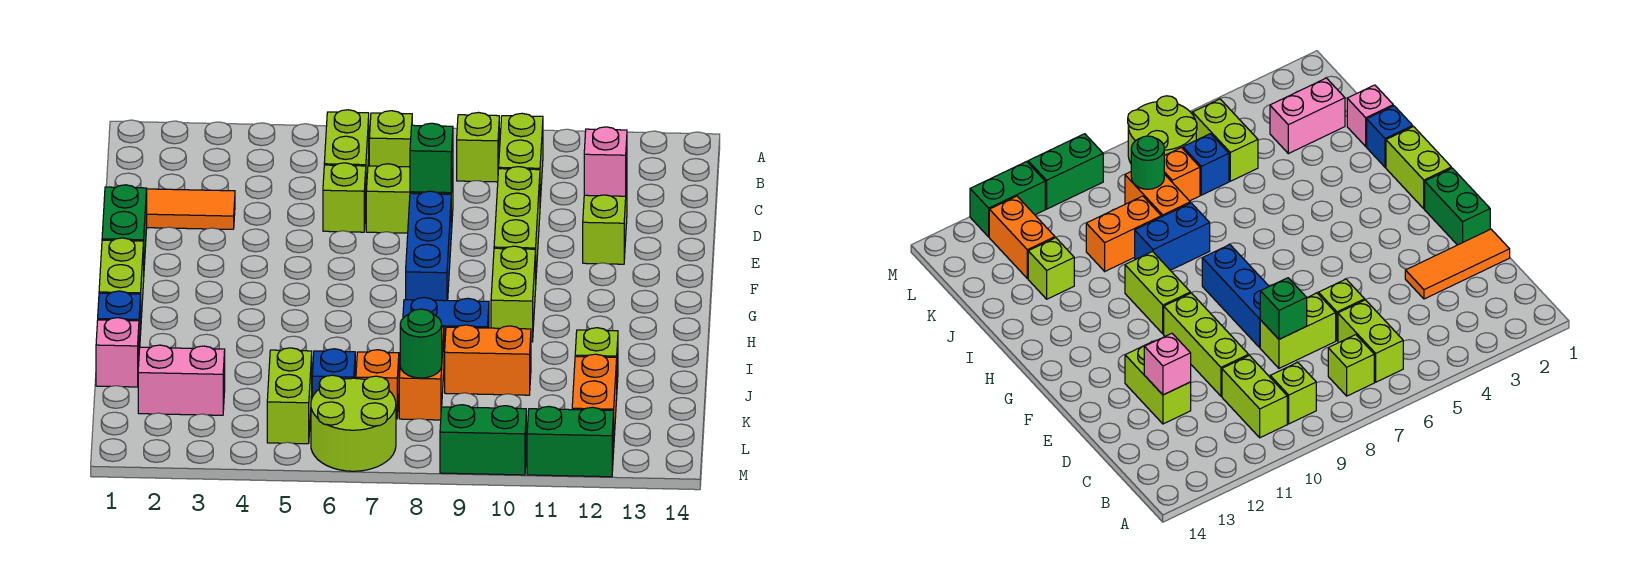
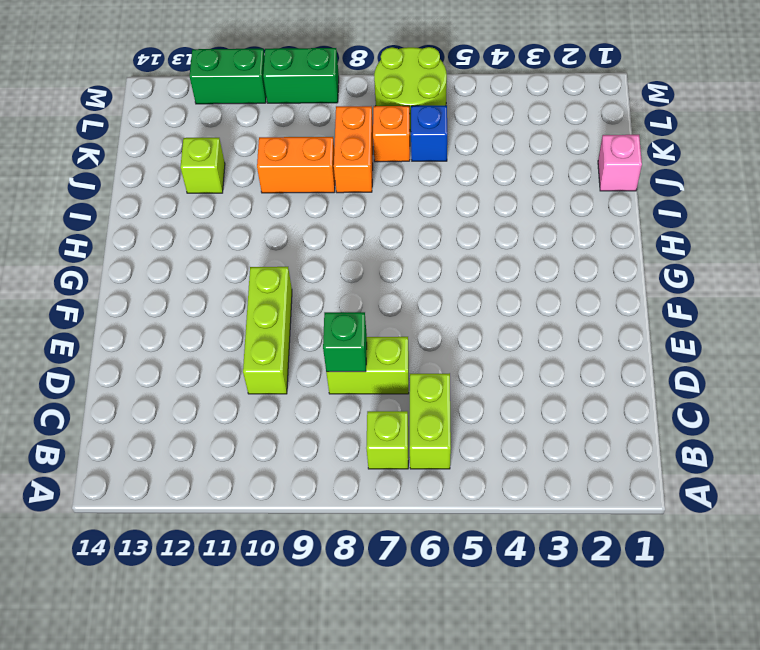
none -> lime 1x1 brick [457,113,499,182]
none -> lime 1x2 brick [499,113,543,202]
none -> orange 1x3 tile [147,189,235,229]
none -> lime 1x1 brick [323,163,366,232]

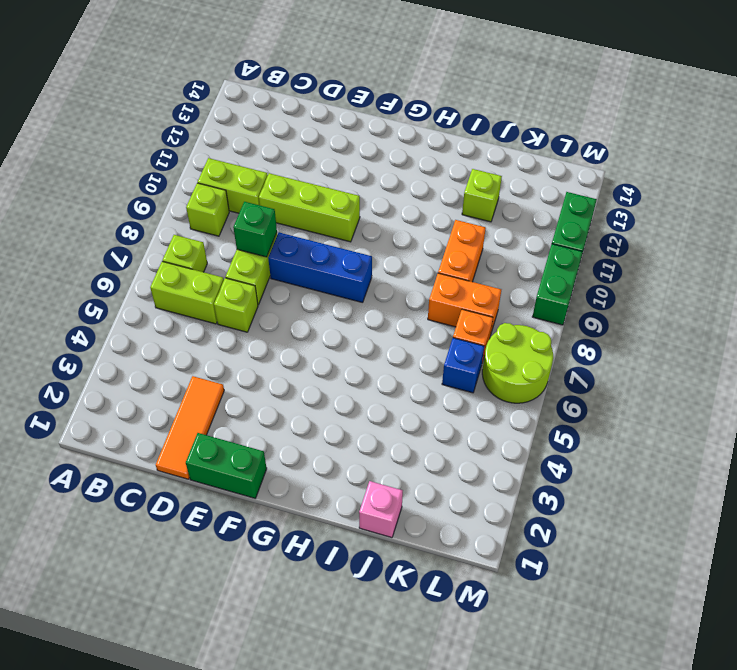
none -> lime 1x2 brick [583,182,627,264]
none -> lime 1x2 brick [99,238,144,318]
none -> lime 1x2 brick [491,246,536,342]
none -> blue 1x1 brick [98,291,141,349]

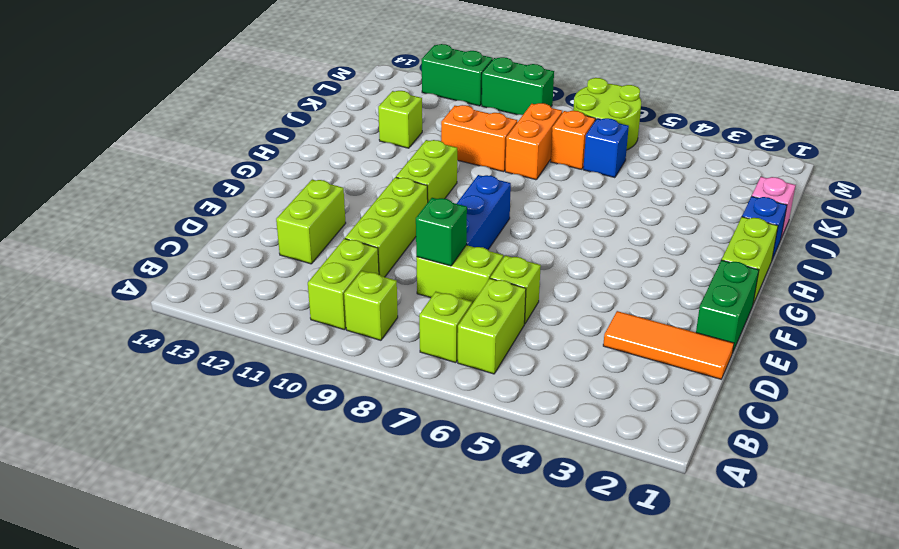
none -> blue 1x2 brick [403,298,489,367]
none -> pink 1x2 brick [138,345,225,415]
none -> lime 1x2 brick [267,348,312,444]
none -> orange 1x2 brick [572,354,617,436]

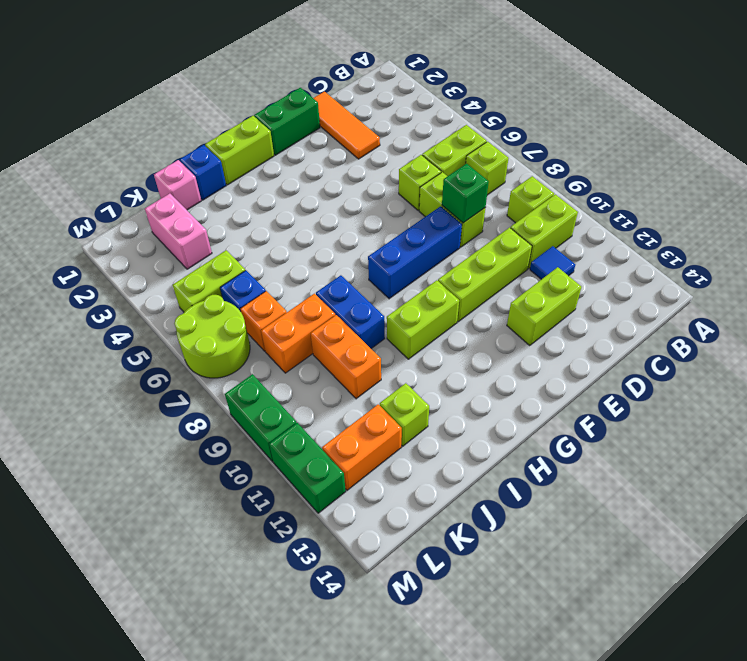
blue 1x1 tile [530,246,575,279] -> none
none -> pink 1x1 brick [584,127,627,196]
none -> green 1x1 round brick [400,309,442,378]

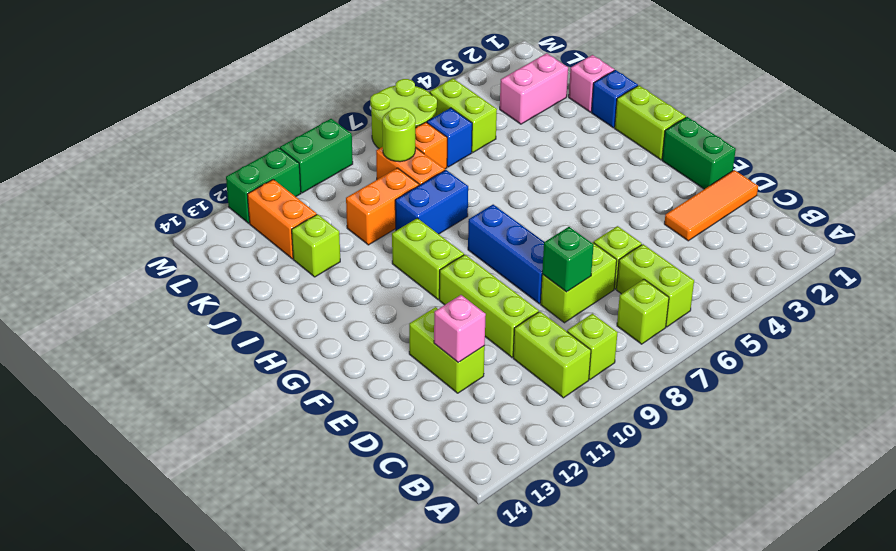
lime 1x1 round brick [382,108,415,162] -> green 1x1 round brick [400,309,442,378]

